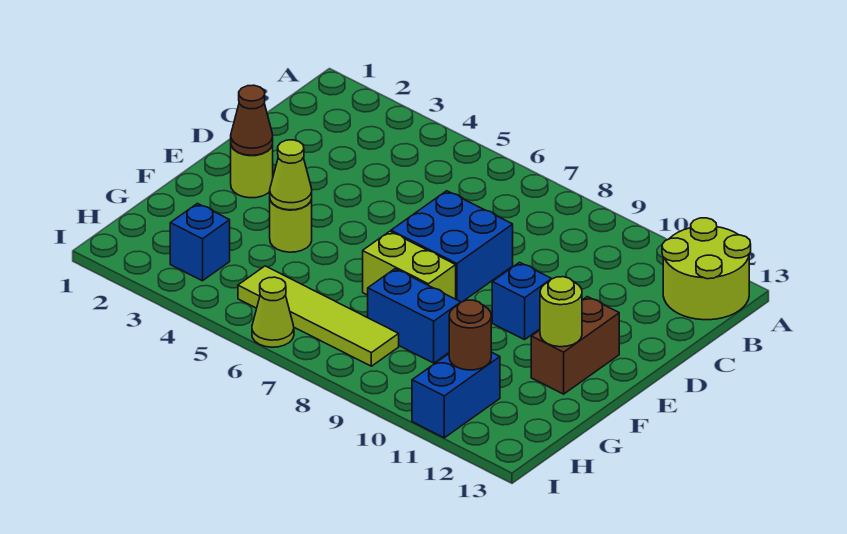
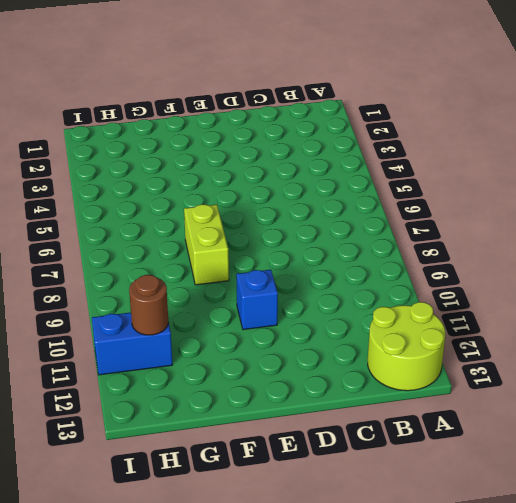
none -> blue 2x2 brick [391,191,513,302]
none -> lime 1x1 round brick [231,145,273,198]
none -> brown 1x2 brick [531,297,619,394]

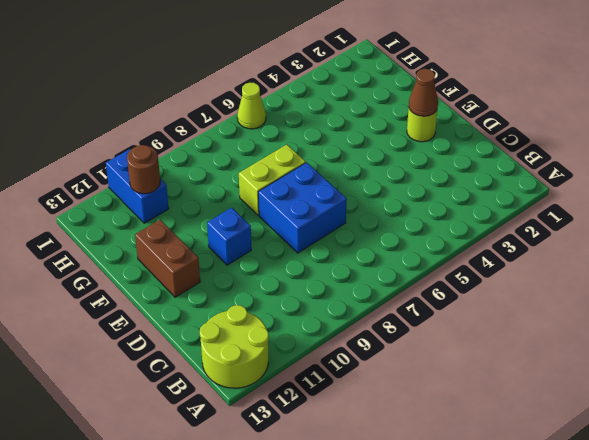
none -> lime 1x1 round brick [270,200,312,252]
none -> blue 1x2 brick [368,269,461,363]
none -> blue 1x1 brick [170,204,230,281]

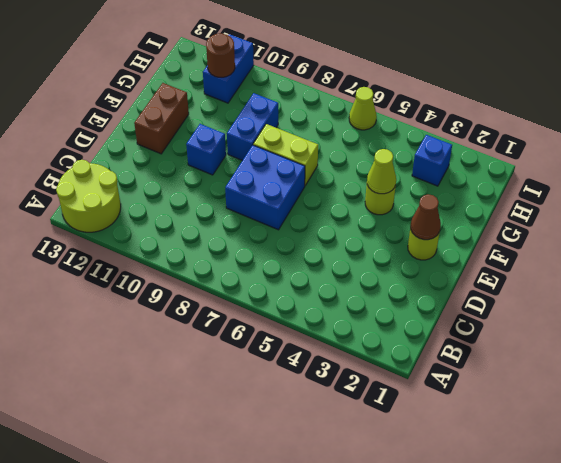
blue 1x2 brick [227,93,278,160] -> blue 1x2 brick turned to [368,269,461,363]
none -> lime 1x4 tile [238,266,399,366]
none -> lime 1x1 round brick [540,277,582,347]

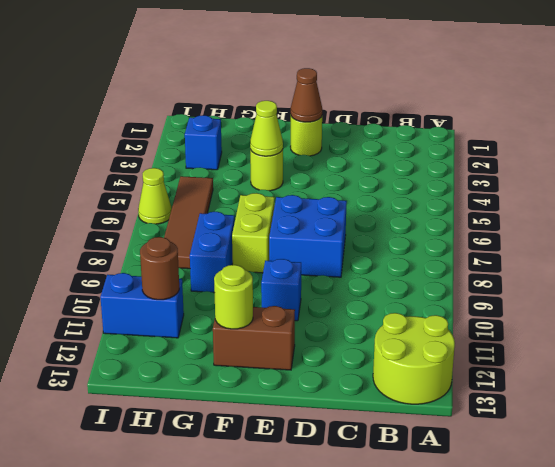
brown 1x4 tile [164,176,213,269] -> lime 1x4 tile [238,266,399,366]

